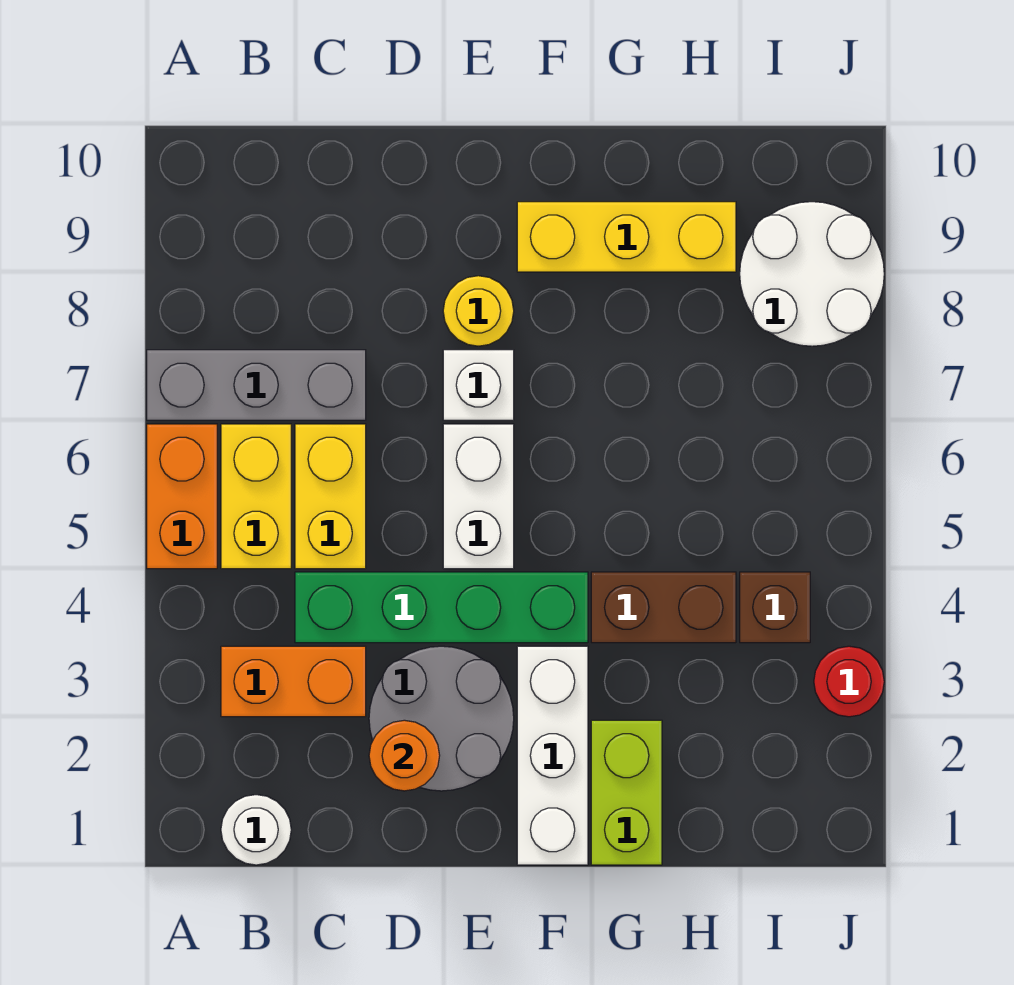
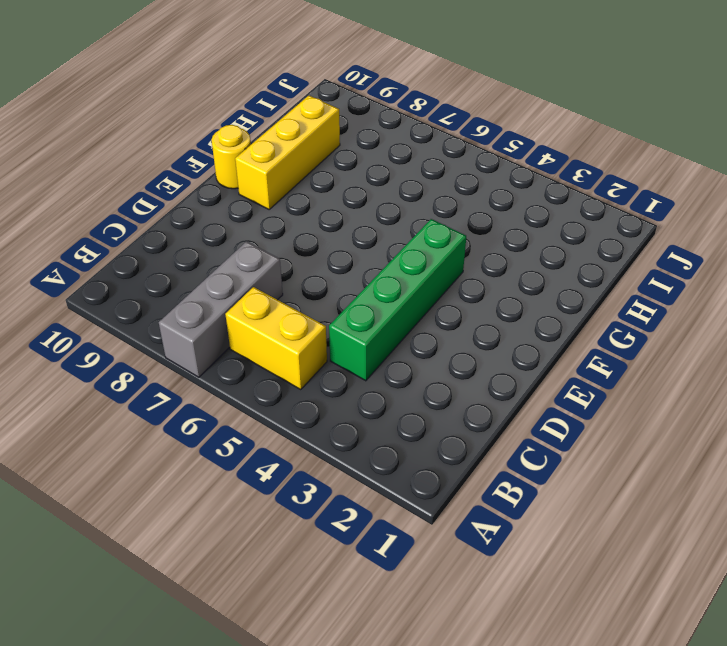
yellow 1x1 round brick [211,125,251,189] -> yellow 1x1 round brick moved to [443,276,514,346]
none -> orange 1x2 brick [147,424,217,569]
none -> white 1x1 round brick [221,795,291,865]
none -> orange 1x2 brick [221,646,366,717]

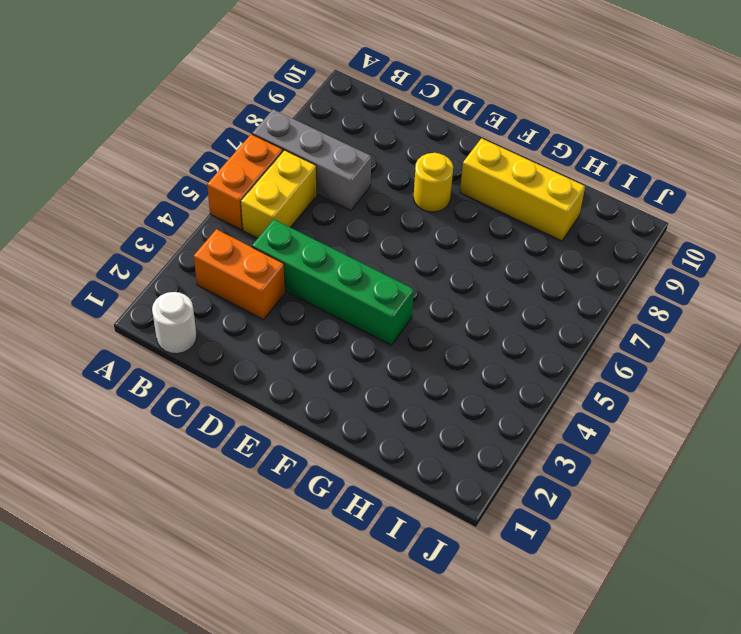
none -> yellow 1x2 brick [295,424,366,569]
none -> grey 2x2 round brick [369,646,514,791]
none -> white 1x2 brick [443,424,514,569]

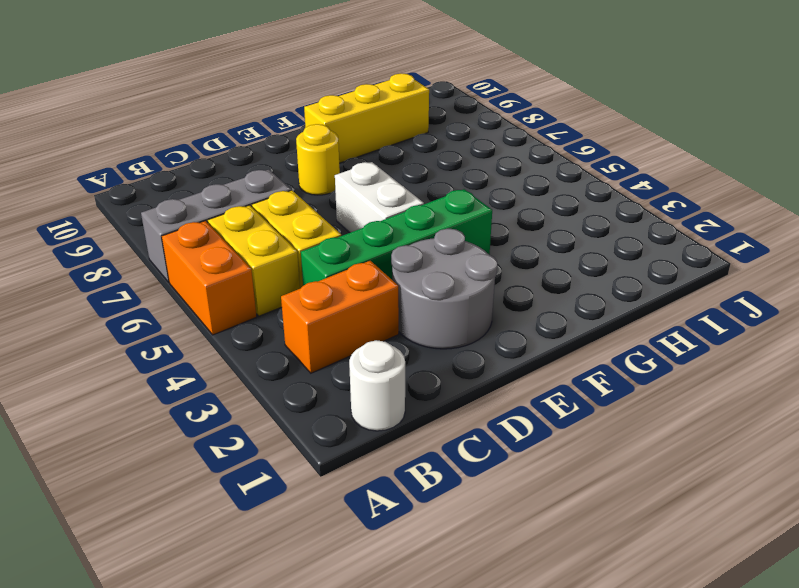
none -> white 1x1 brick [443,350,514,420]
none -> white 1x3 brick [517,646,588,865]
none -> lime 1x2 brick [591,720,662,865]

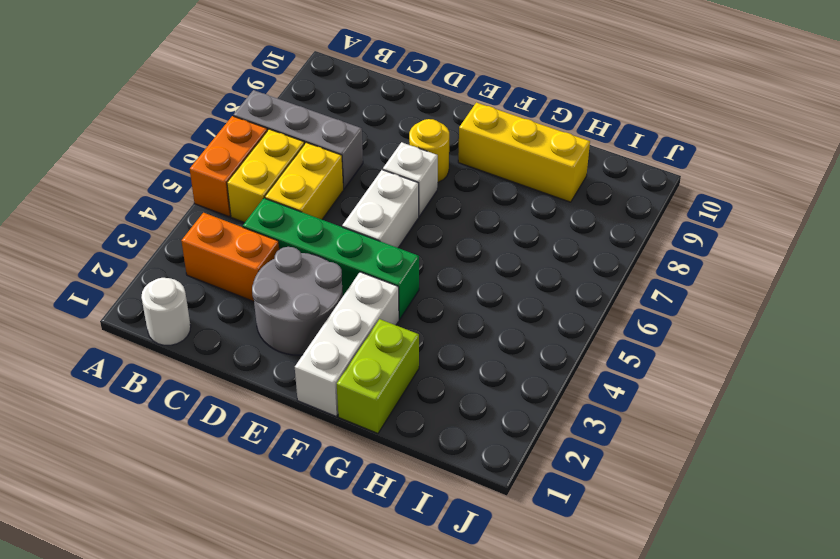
none -> brown 1x2 brick [591,572,736,643]
none -> brown 1x1 brick [740,572,810,643]
none -> white 2x2 round brick [740,202,884,346]

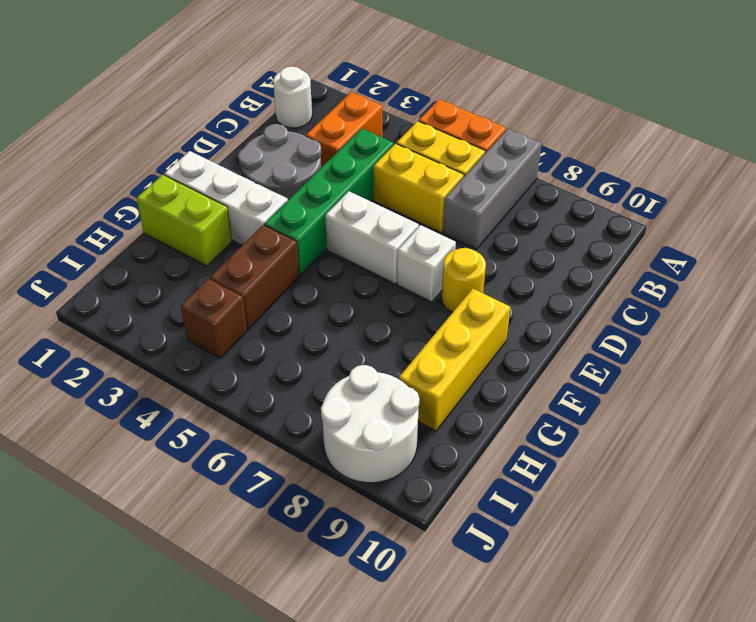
none -> red 1x1 round brick [814,646,884,717]
none -> orange 1x1 round brick [369,720,440,791]

